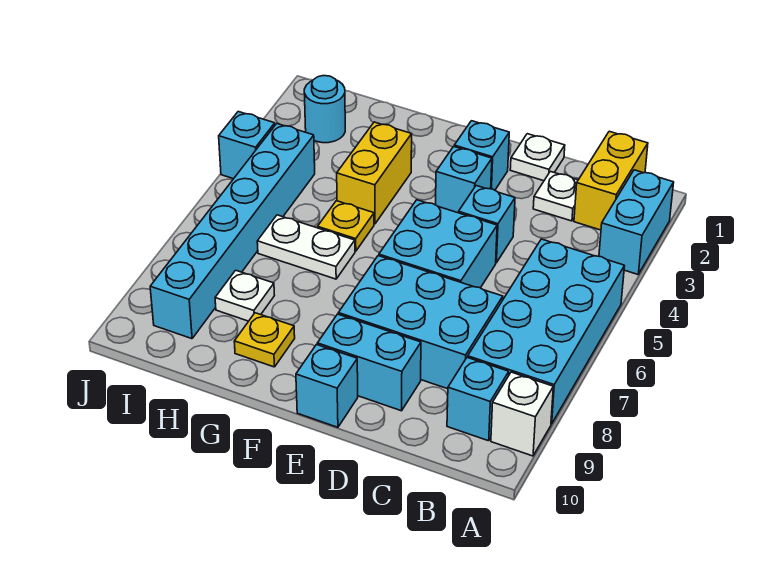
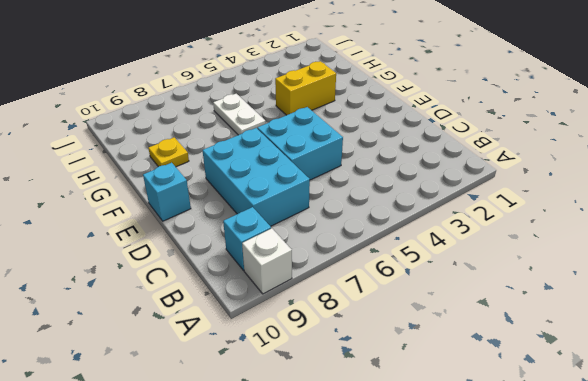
none -> cyan 1x2 brick [599,170,674,274]
none -> cyan 2x4 brick [468,239,624,424]
none -> yellow 1x2 brick [574,131,648,230]

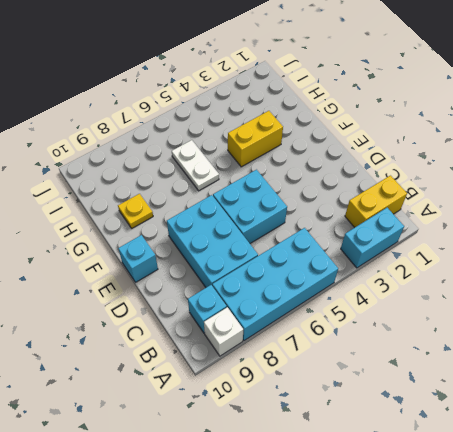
none -> white 1x1 plate [533,171,578,221]
none -> white 1x1 plate [510,134,565,181]
none -> cyan 1x1 brick [459,186,515,263]

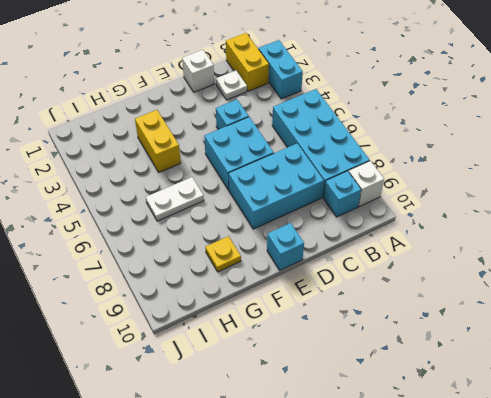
white 1x1 brick [182,50,214,92] -> white 1x1 plate [510,134,565,181]
none -> cyan 1x2 brick [317,314,421,411]
none -> cyan 1x1 brick [454,121,509,190]
none -> cyan 1x1 brick [436,147,492,213]

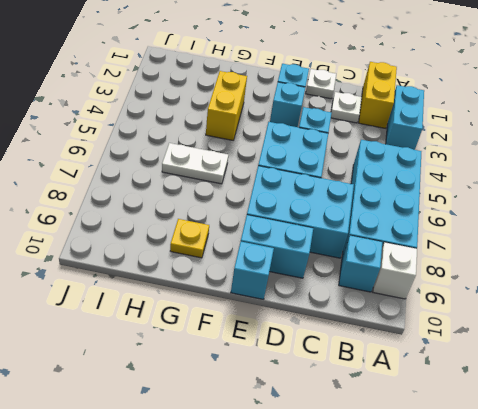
none -> yellow 1x1 plate [318,201,374,251]
none -> white 1x1 plate [215,270,274,321]
none -> cyan 1x1 round brick [304,76,345,143]

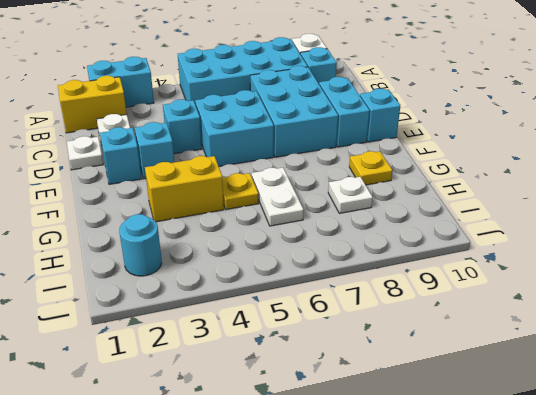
none -> cyan 1x6 brick [150,124,315,339]
none -> cyan 1x1 brick [219,112,275,179]

